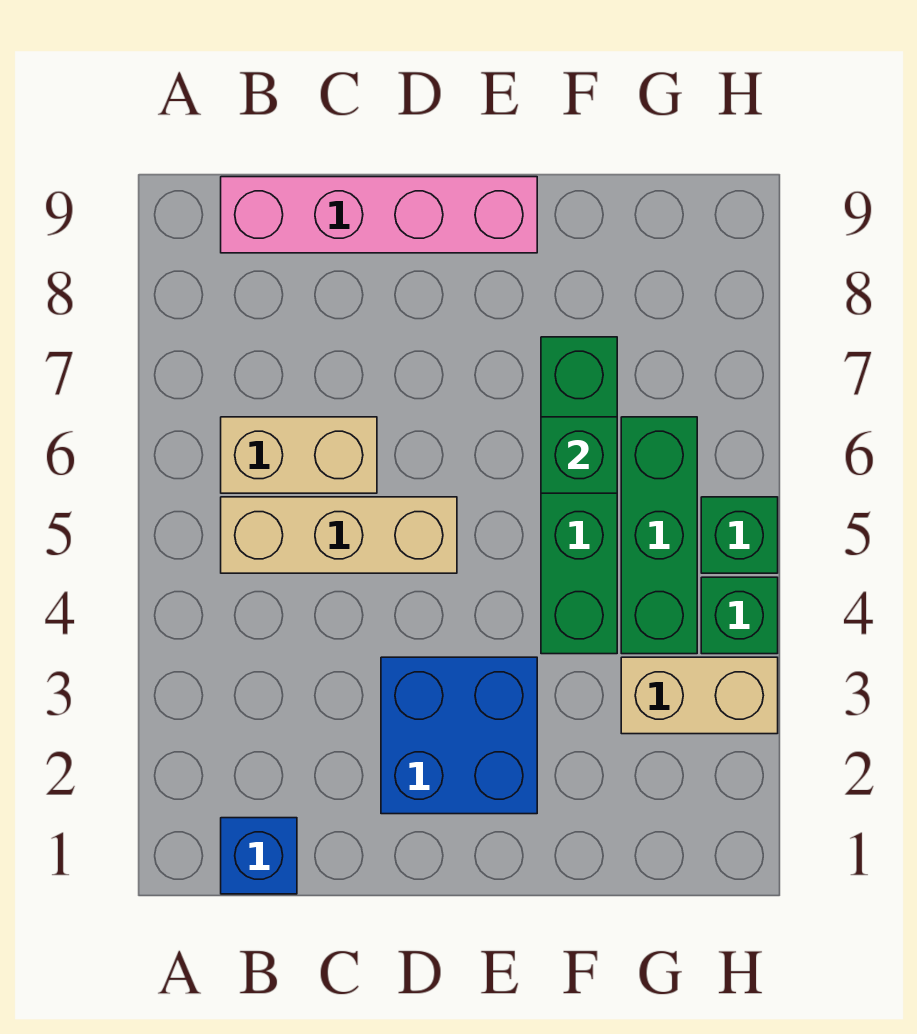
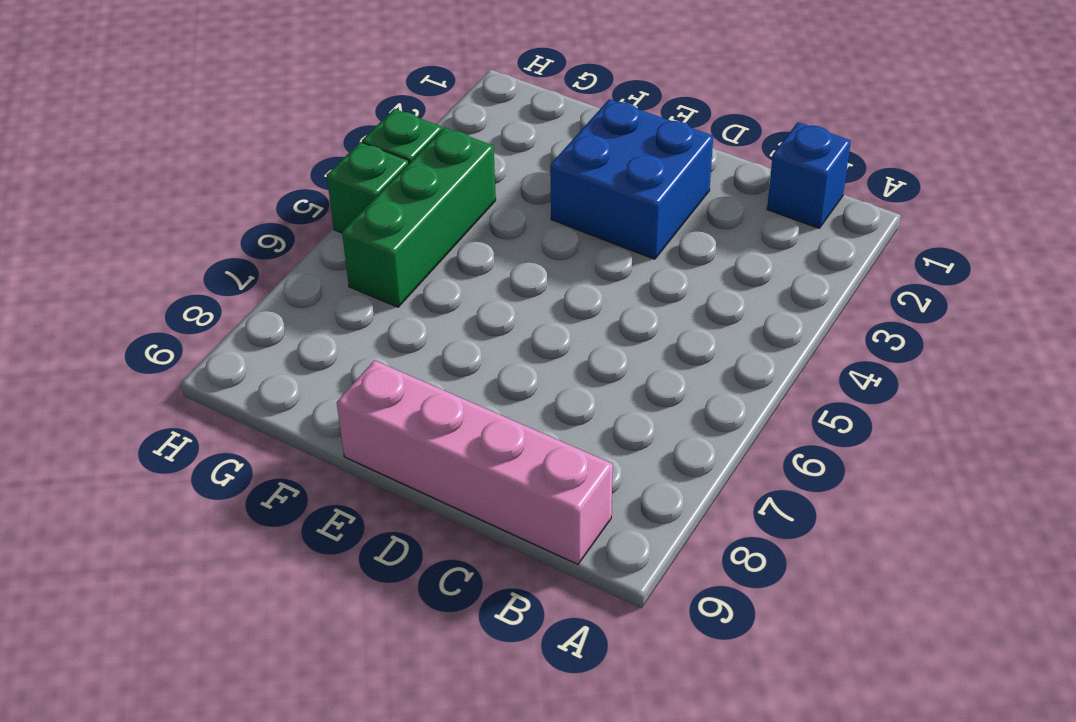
none -> tan 1x3 brick [221,497,457,573]
none -> tan 1x2 brick [221,417,377,493]

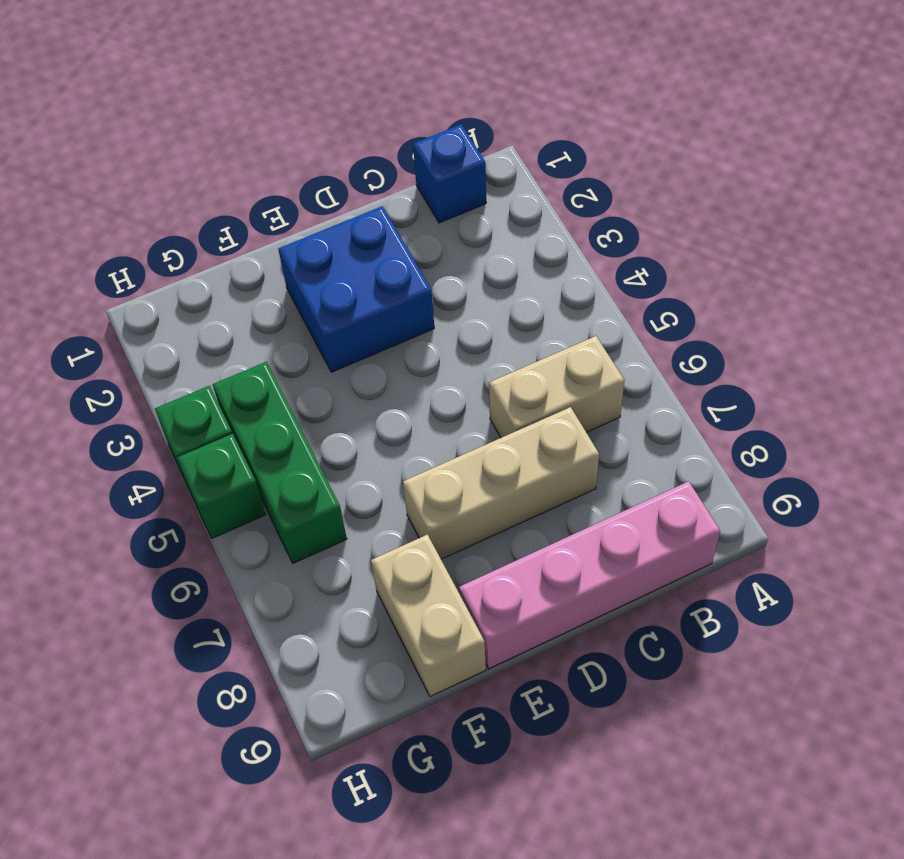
tan 1x3 brick [403,407,599,559] -> tan 1x3 brick moved to [221,497,457,573]
tan 1x2 brick [371,535,486,697] -> tan 1x2 brick turned to [621,657,778,734]
none -> green 1x4 brick [541,337,617,654]
none -> green 1x1 brick [541,417,617,493]

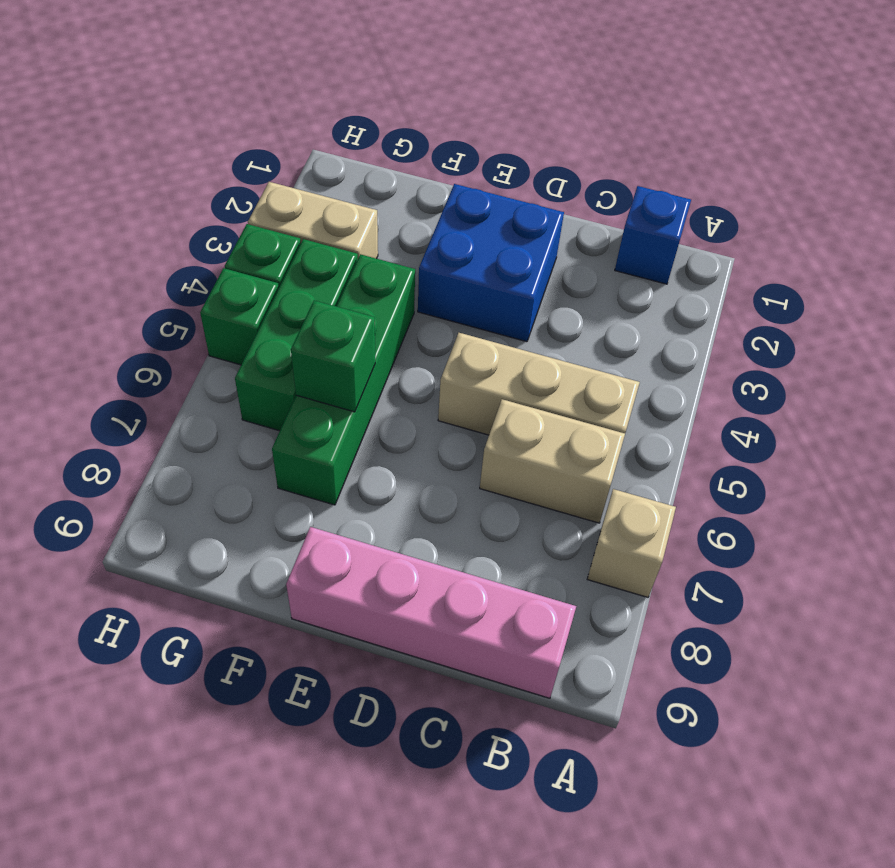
tan 1x1 brick [587,489,676,597] -> none

